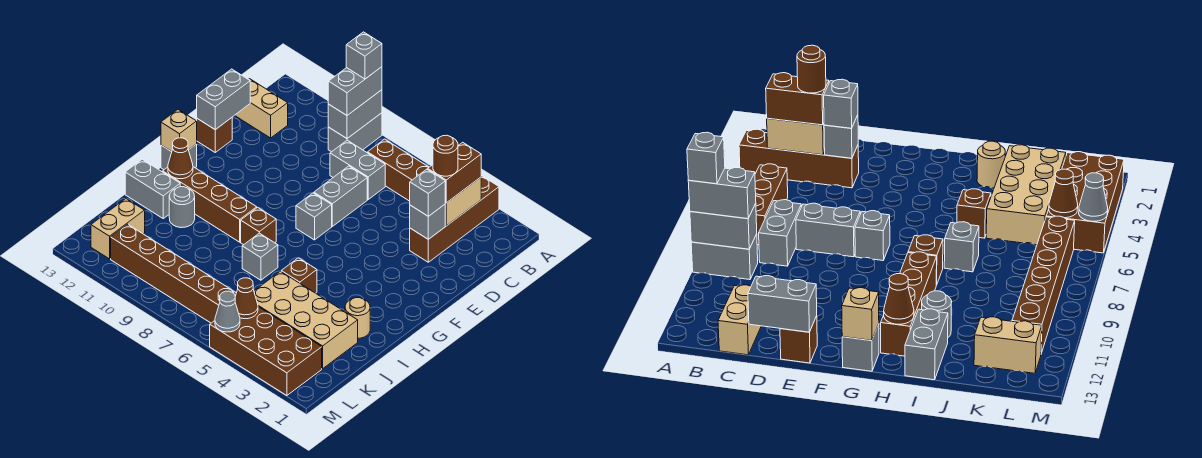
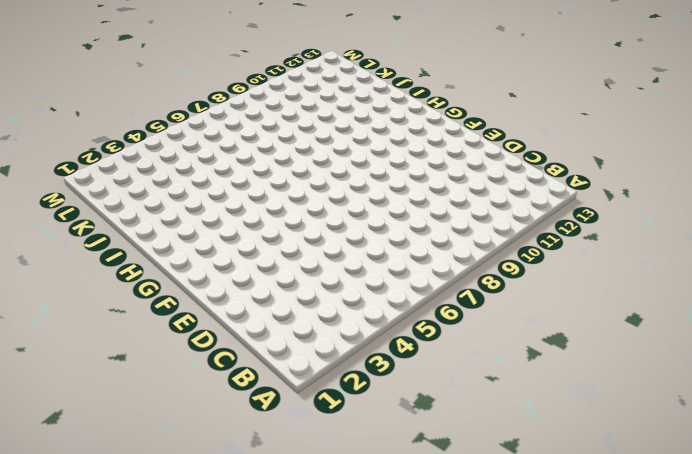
none -> brown 1x4 brick [410,175,499,262]
none -> grey 1x2 brick [328,113,382,152]
none -> brown 1x3 brick [368,139,429,201]
none -> grey 1x2 brick [330,140,385,199]

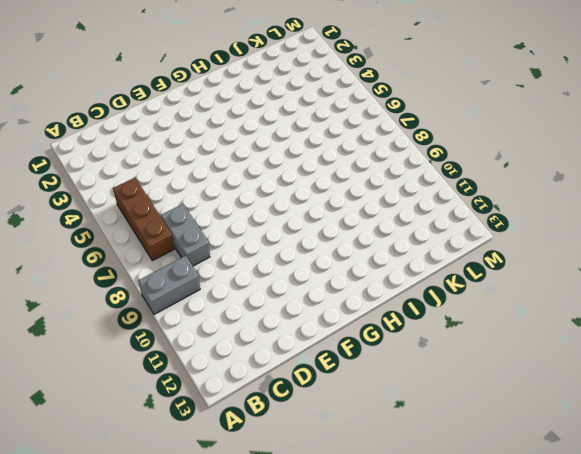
none -> brown 1x4 brick [410,175,499,262]
none -> tan 1x2 brick [235,79,288,138]
none -> grey 1x2 brick [314,166,367,226]
none -> brown 1x1 brick [197,118,232,152]

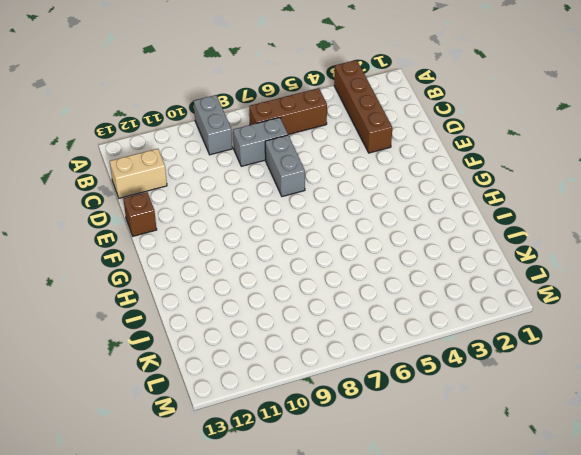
none -> grey 1x1 brick [296,193,332,240]
none -> grey 1x1 brick [161,144,197,170]
none -> brown 1x1 brick [241,207,276,245]
none -> brown 1x4 brick [163,167,257,242]

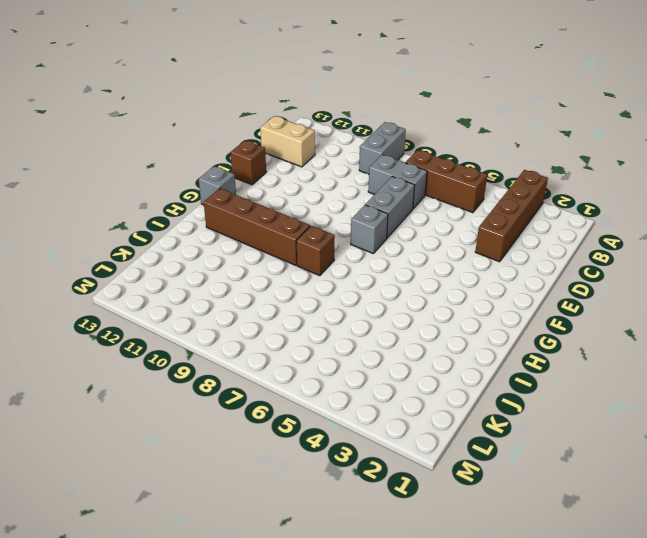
none -> tan 1x1 round brick [345,298,370,338]
none -> brown 1x1 brick [281,258,317,293]
none -> grey 1x1 brick [242,233,278,280]
none -> grey 1x1 round brick [169,187,195,228]

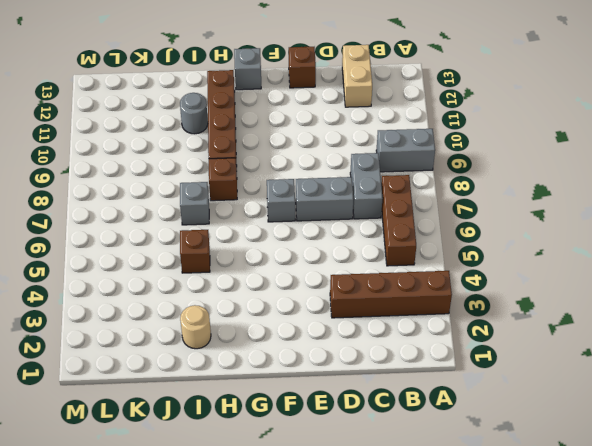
none -> grey 1x2 brick [125,159,180,218]
none -> tan 2x4 brick [254,271,358,369]
none -> tan 1x2 brick [91,199,145,259]
none -> brown 2x4 brick [210,307,322,396]

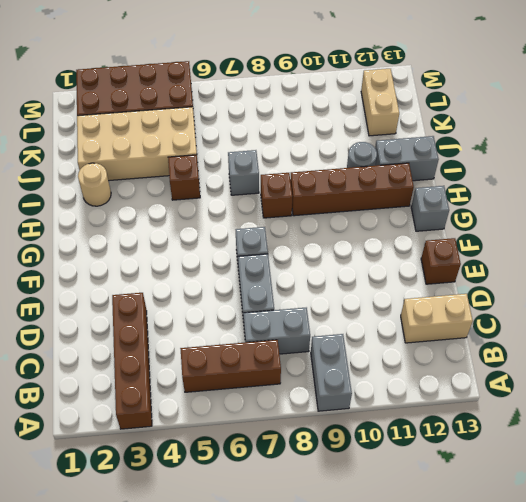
none -> brown 1x6 brick [111,224,236,323]
none -> grey 1x2 brick [328,90,382,138]
none -> tan 1x2 brick [445,177,481,226]
none -> grey 1x1 brick [410,204,445,239]

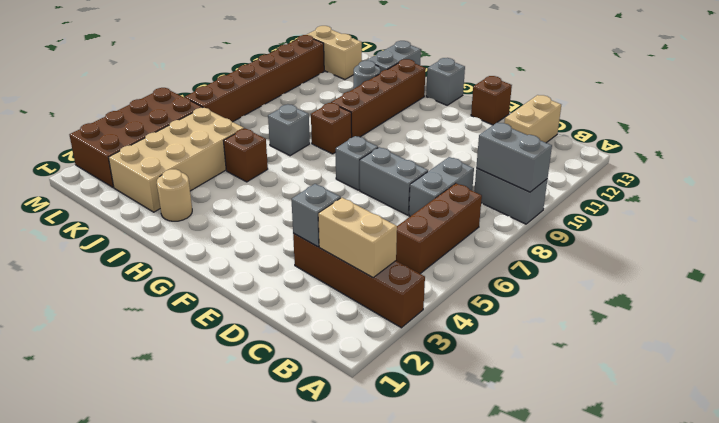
none -> grey 1x2 brick [197,69,250,130]
none -> tan 1x1 brick [161,110,197,152]
none -> brown 1x1 cone [168,138,193,179]
none -> brown 1x1 cone [235,278,258,319]

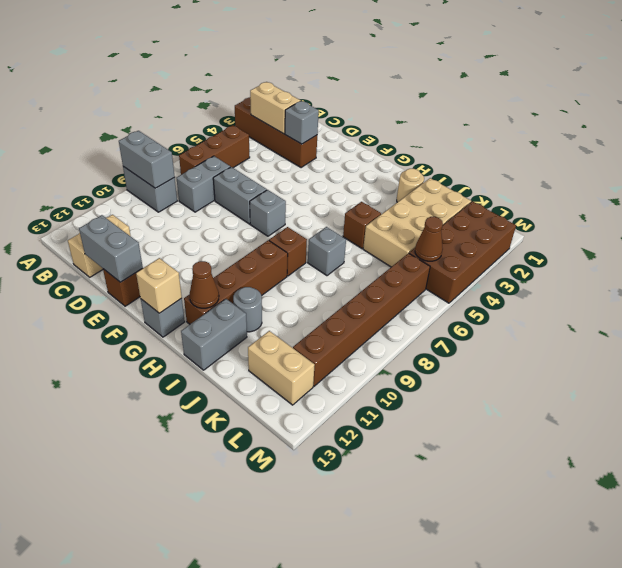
none -> grey 1x1 cone [215,291,240,332]
none -> grey 1x2 brick [328,67,382,115]
none -> brown 1x2 brick [428,142,481,203]
none -> grey 1x1 brick [410,169,445,216]

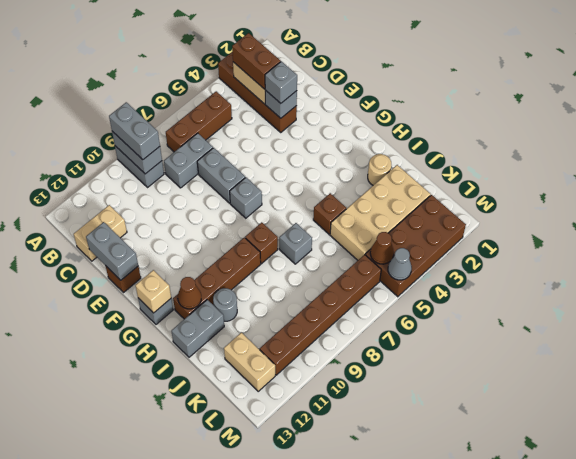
none -> grey 1x1 brick [346,32,382,79]
none -> brown 1x1 round brick [433,135,458,176]

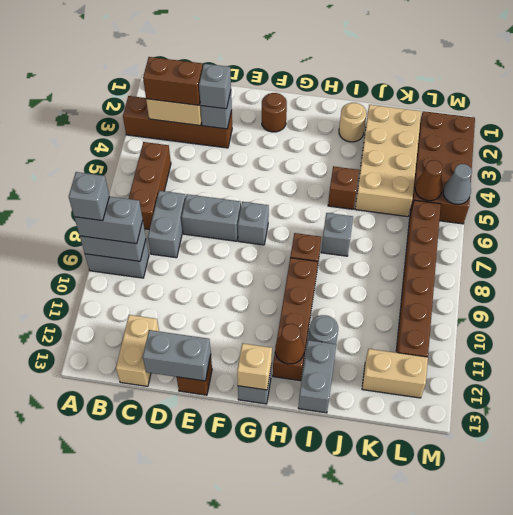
brown 1x1 round brick [262,93,287,132] -> brown 1x1 round brick moved to [433,135,458,176]

